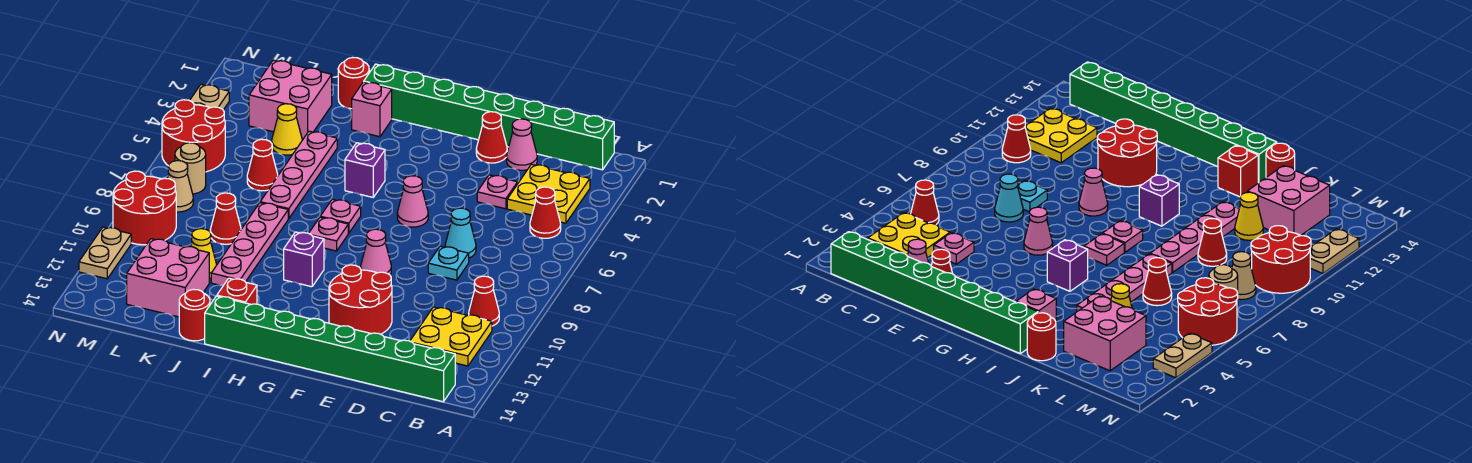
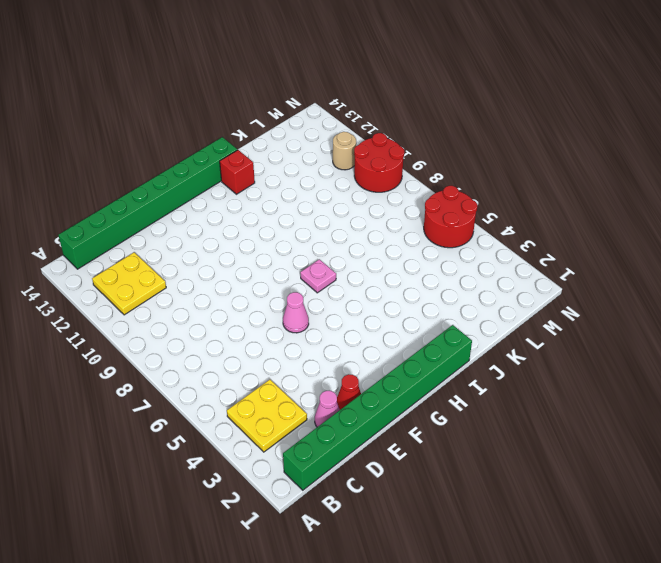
tan 1x1 round brick [333,132,356,170] -> tan 1x1 round brick moved to [175,143,206,194]
none -> red 1x1 cone [530,187,561,238]
none -> red 1x1 cone [469,276,499,326]
none -> pink 1x1 plate [477,175,518,209]
none -> cyan 1x1 cone [445,208,476,258]

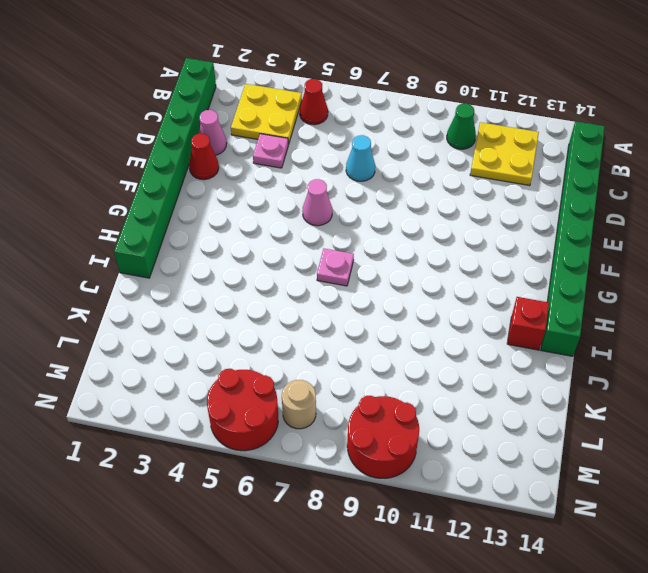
green 1x1 cone [447,103,476,149] -> red 1x1 cone [469,276,499,326]
none -> cyan 1x1 plate [428,246,469,280]
none -> red 2x2 round brick [329,265,392,334]
none -> pink 1x1 cone [361,229,391,275]
none -> purple 1x1 brick [345,143,385,197]

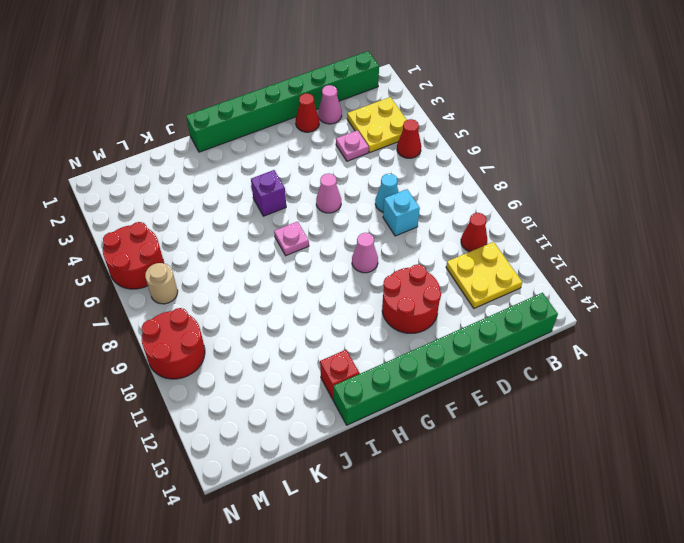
cyan 1x1 brick [383,189,420,236] -> cyan 1x1 plate [428,246,469,280]
none -> pink 1x1 plate [309,217,348,251]
none -> purple 1x1 brick [284,232,324,287]
none -> pink 1x1 brick [352,82,392,137]
none -> red 1x1 round brick [338,58,369,109]

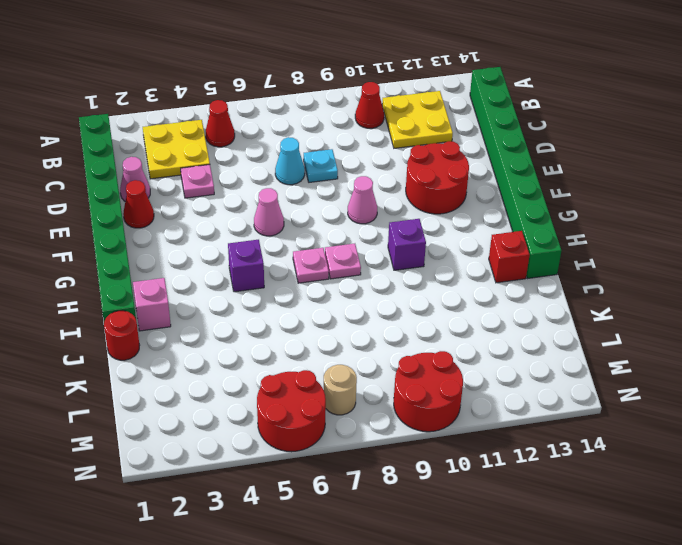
none -> pink 1x4 plate [260,131,337,219]
none -> pink 1x4 plate [211,203,288,285]
none -> red 1x1 round brick [179,289,210,341]
none -> pink 2x2 brick [249,60,332,139]

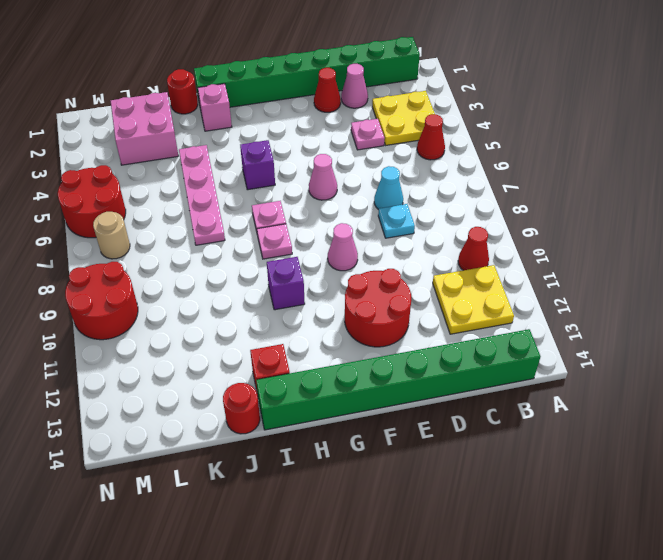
none -> pink 1x4 plate [211,203,288,285]
none -> yellow 1x1 cone [272,104,302,155]
none -> red 1x1 cone [247,139,278,191]
none -> red 1x1 cone [210,193,241,244]

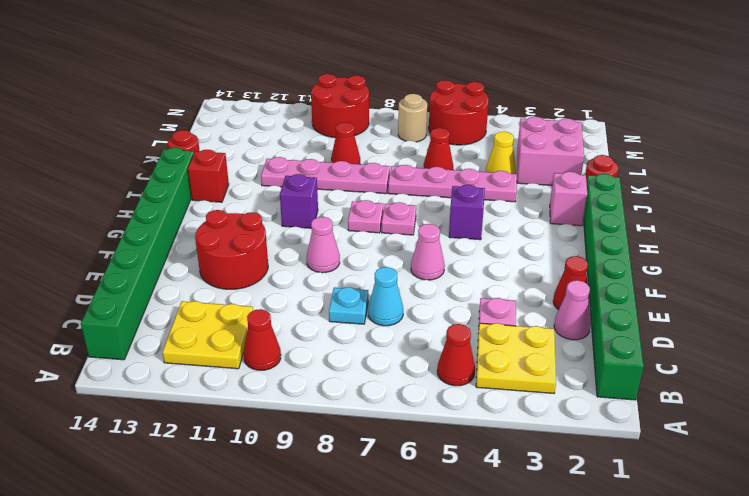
none -> yellow 1x1 cone [191,229,217,279]
none -> pink 2x2 brick [127,239,209,317]
none -> tan 1x1 cone [167,161,193,212]
none -> tan 1x2 plate [190,84,229,110]

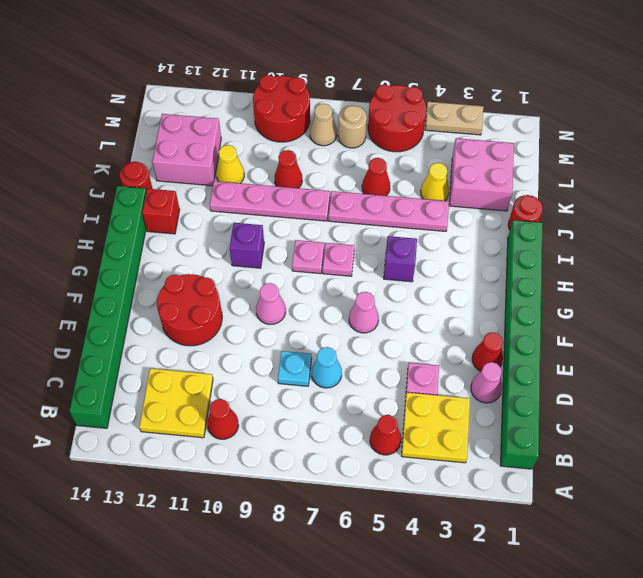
none -> pink 1x1 brick [352,82,392,137]
none -> tan 1x2 plate [79,227,131,279]

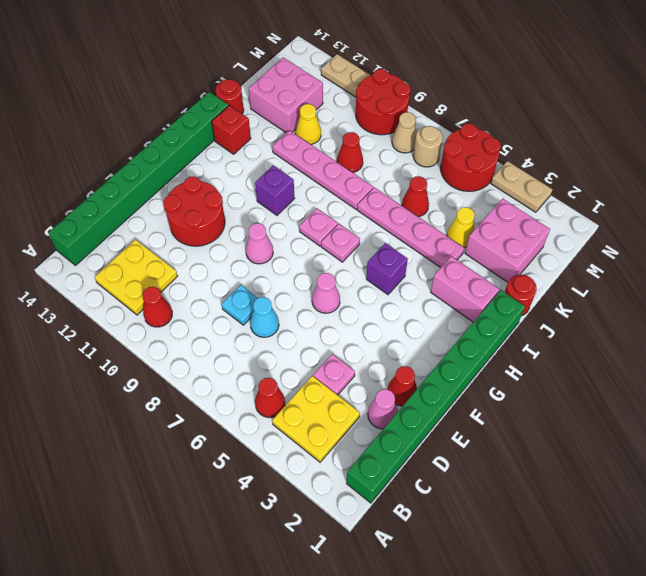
pink 1x2 brick [431,256,499,322] -> pink 1x1 brick [352,82,392,137]

